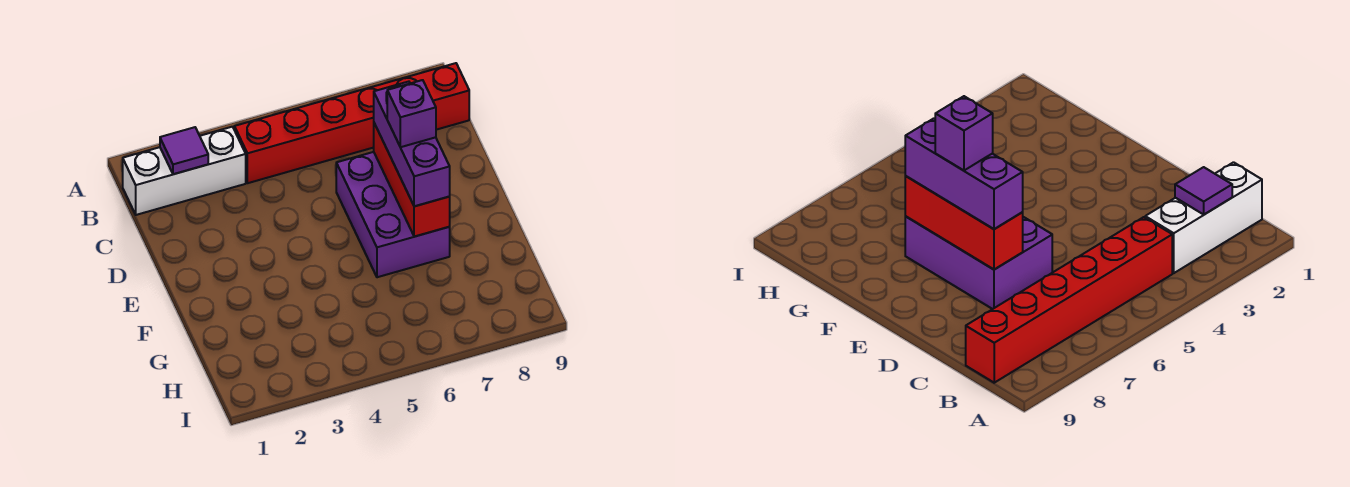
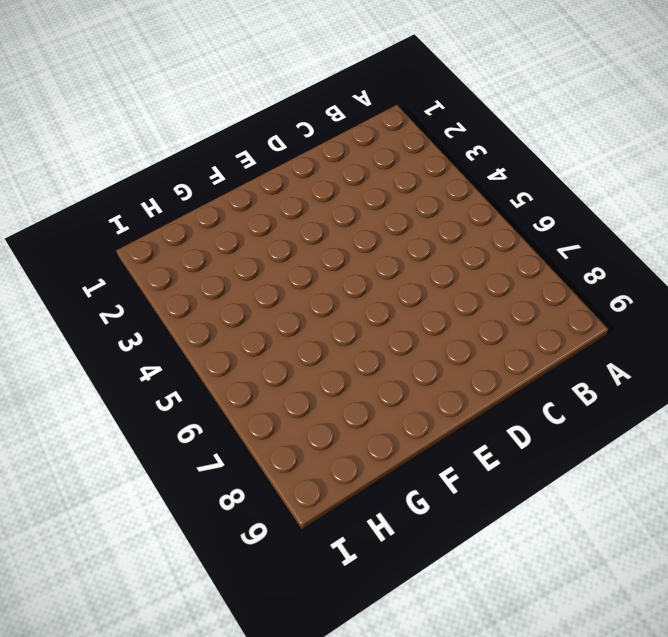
none -> white 1x3 brick [123,127,246,215]
none -> red 1x6 brick [234,63,469,183]

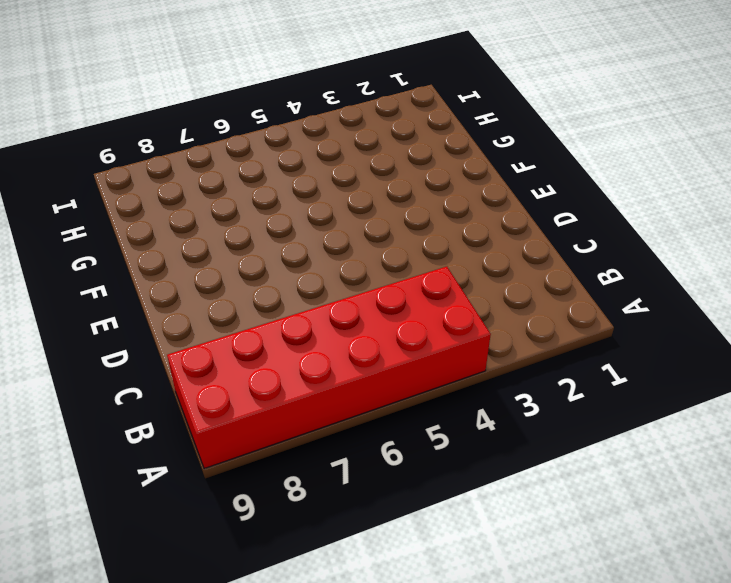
red 2x6 brick [167,266,491,469] -> red 1x6 brick [234,63,469,183]
none -> white 1x3 brick [123,127,246,215]
none -> purple 2x3 brick [336,152,450,277]

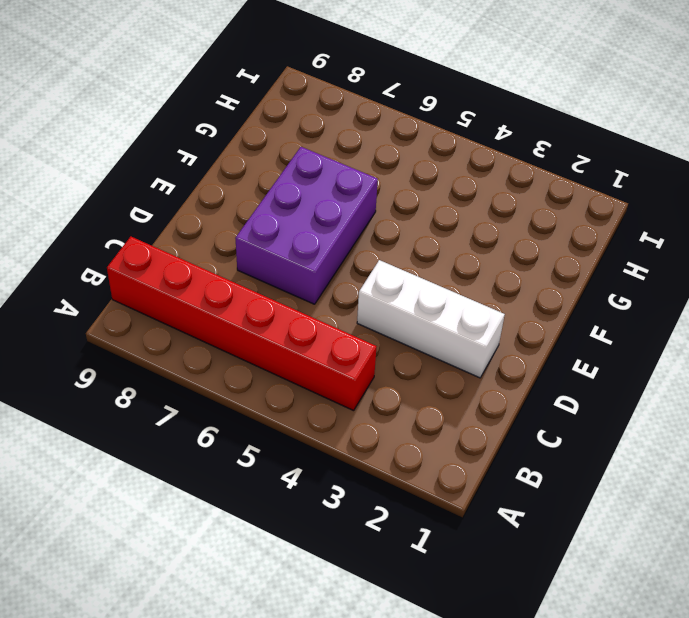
white 1x3 brick [357,260,505,378] -> white 1x3 brick moved to [123,127,246,215]
none -> purple 1x1 tile [160,127,208,174]
none -> red 1x3 brick [374,123,450,237]

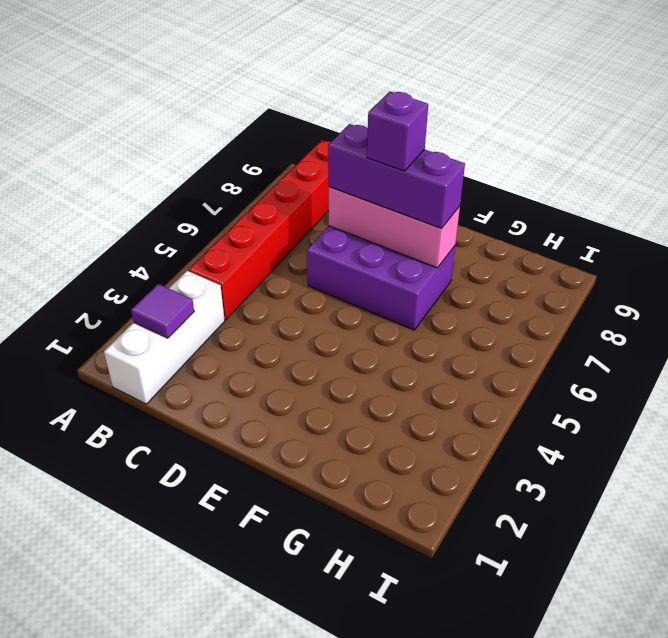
pink 1x3 brick [329,187,460,268] -> red 1x3 brick [374,123,450,237]

